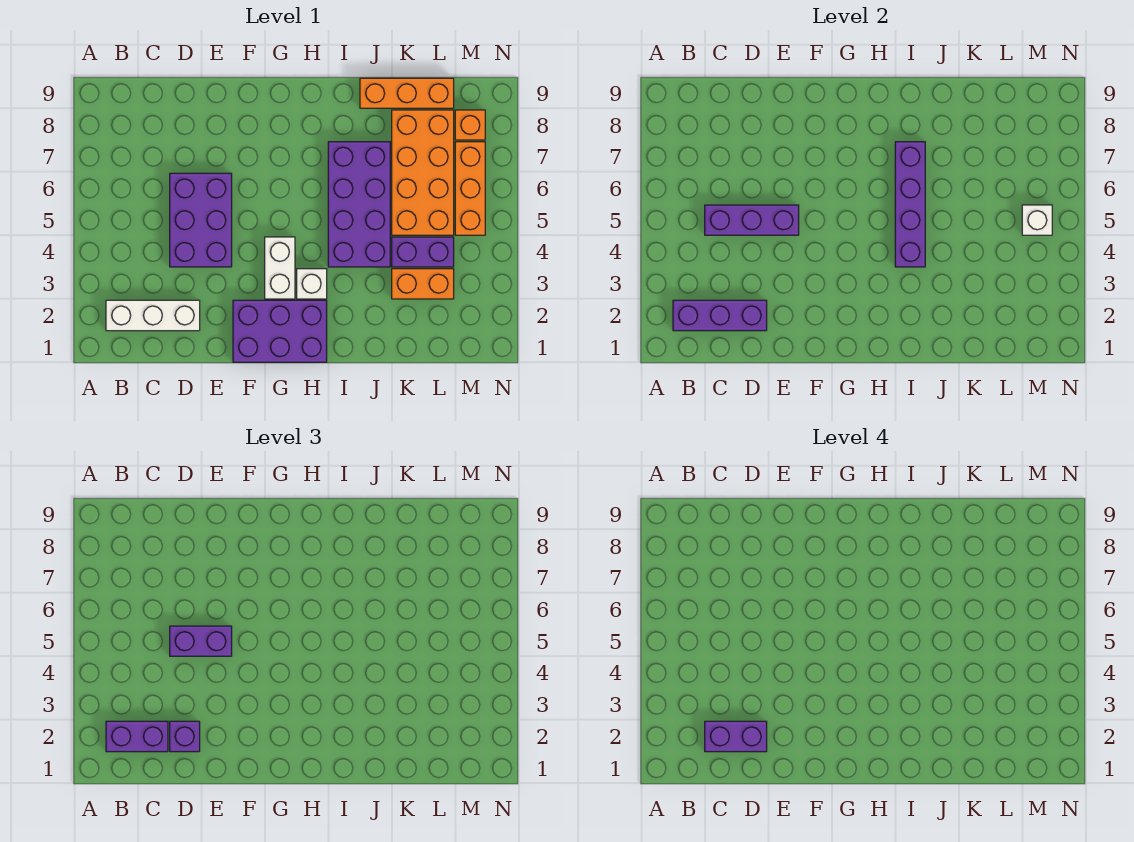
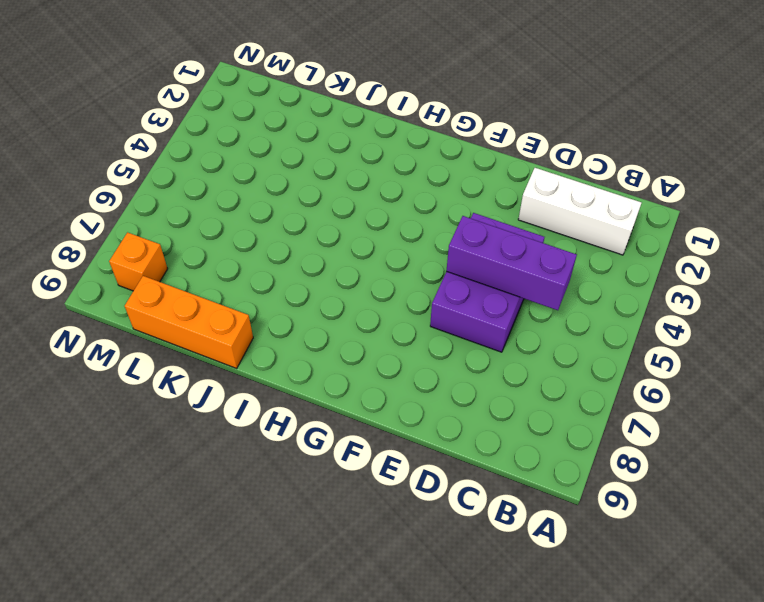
none -> purple 2x3 brick [233,300,327,362]
none -> white 1x2 brick [265,237,295,299]
none -> white 1x1 brick [297,269,327,299]

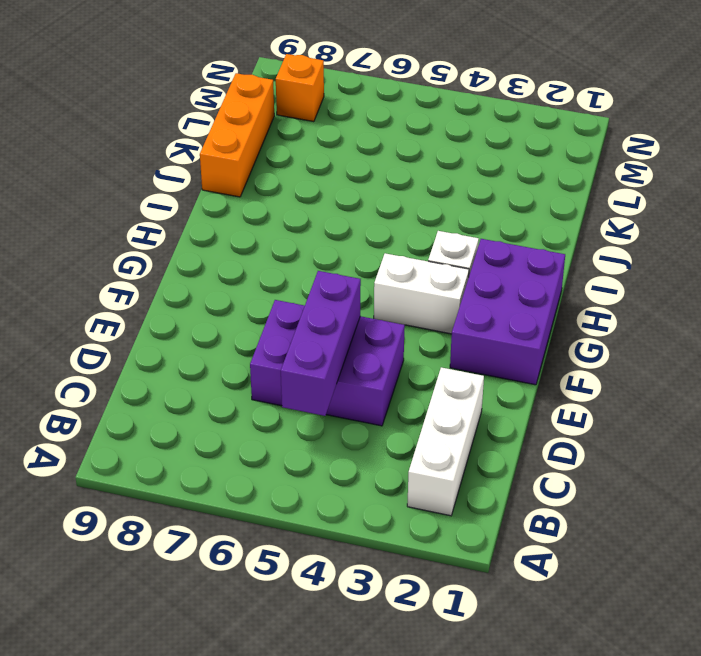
none -> purple 2x4 brick [328,142,390,267]
none -> orange 1x2 brick [392,269,454,299]
none -> purple 1x2 brick [392,237,454,267]

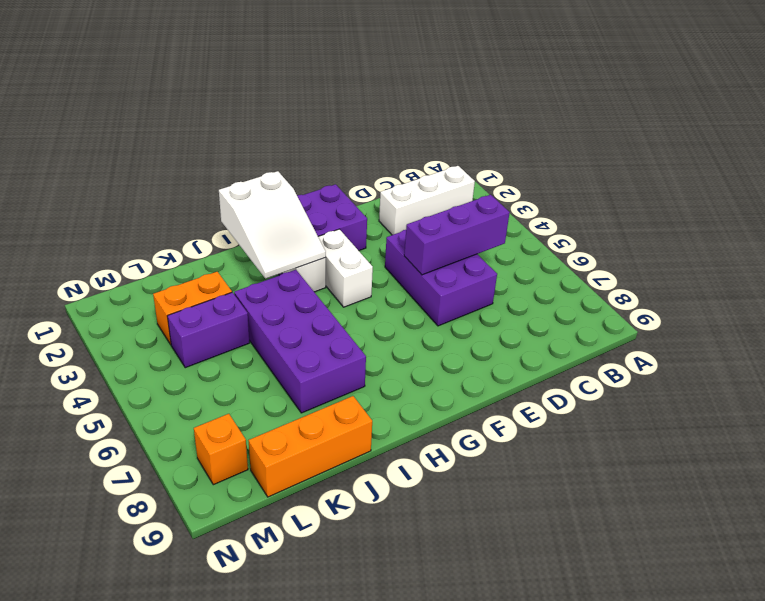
white 2x3 slope [219,171,326,279] -> none
none -> orange 2x4 brick [392,110,454,235]
none -> orange 1x3 brick [455,142,485,235]
none -> purple 1x3 brick [673,300,767,331]

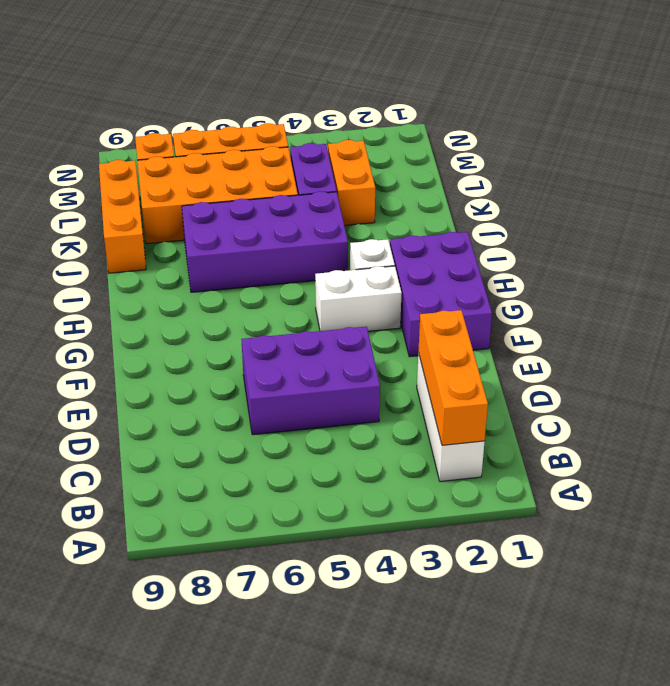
orange 1x3 brick [418,310,488,445] -> purple 1x3 brick [673,300,767,331]
none -> purple 1x3 brick [705,205,799,235]
none -> purple 1x4 brick [895,142,925,267]
none -> white 1x1 brick [1022,205,1052,235]

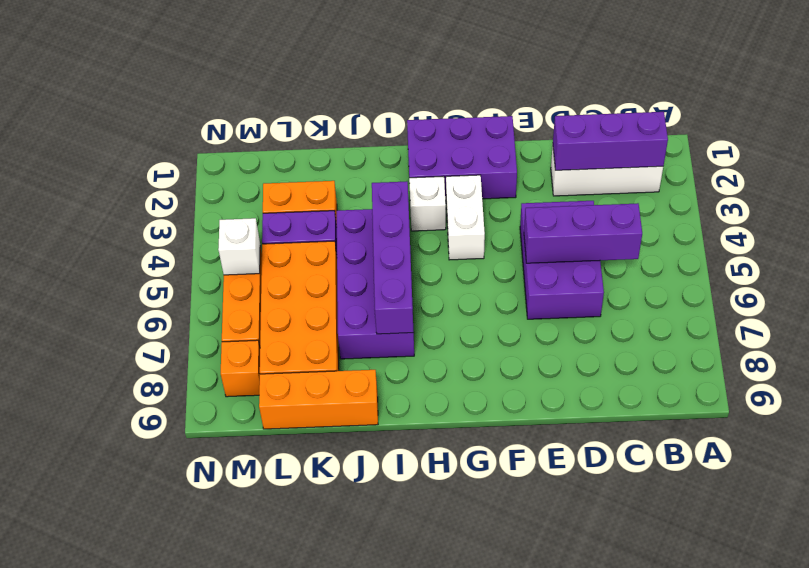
none -> purple 1x2 brick [106,721,168,752]
none -> purple 1x1 brick [170,721,200,752]
none -> purple 1x2 brick [170,626,232,656]

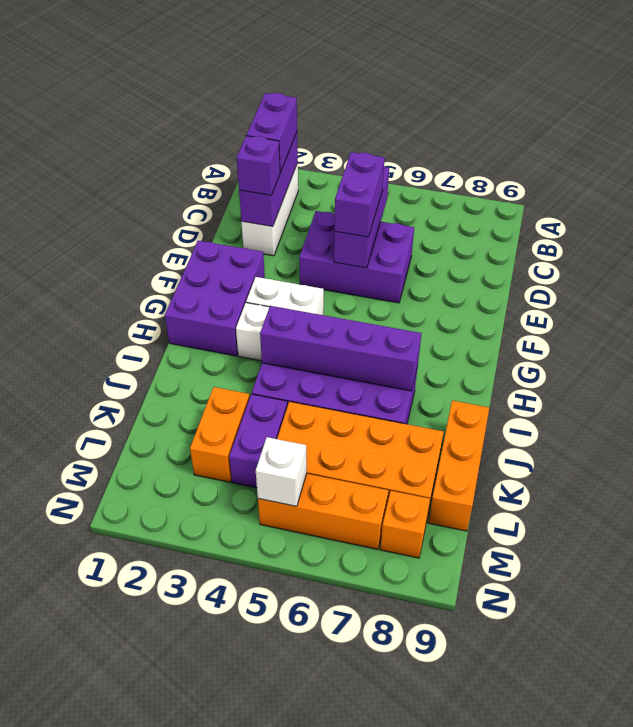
none -> purple 1x2 brick [705,721,767,752]

